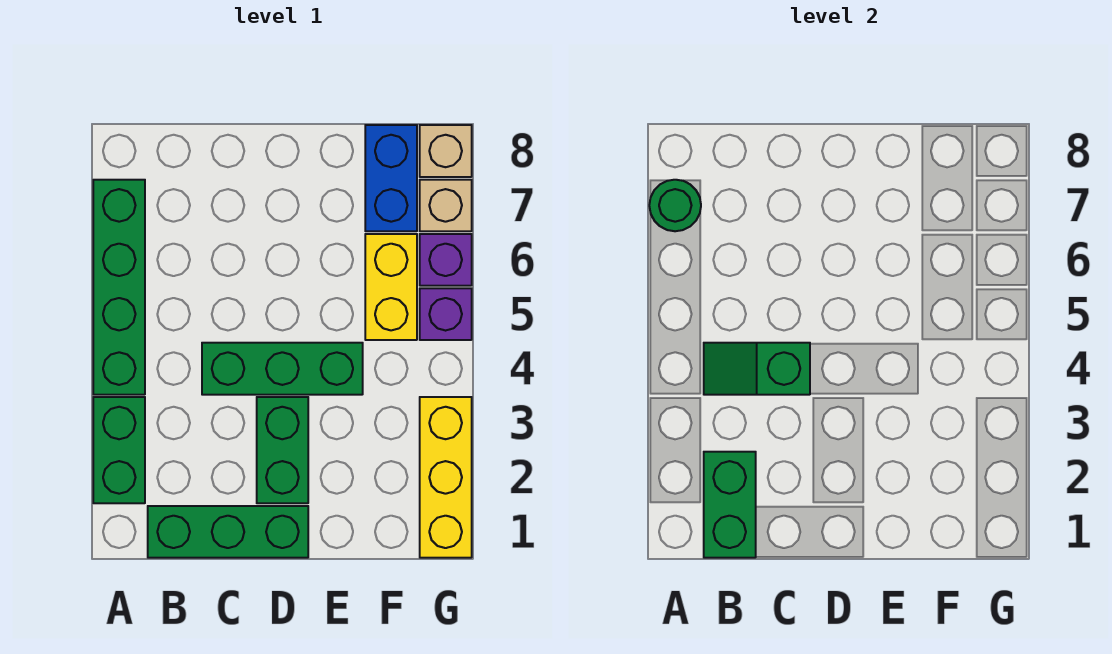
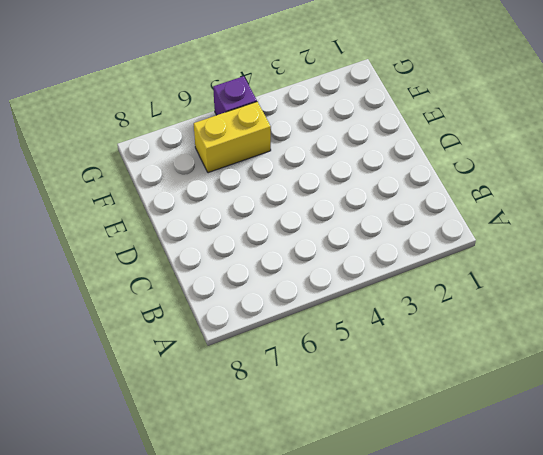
none -> green 1x2 brick [93,397,145,503]
none -> green 1x4 brick [93,180,145,395]
none -> green 1x3 brick [148,506,308,558]

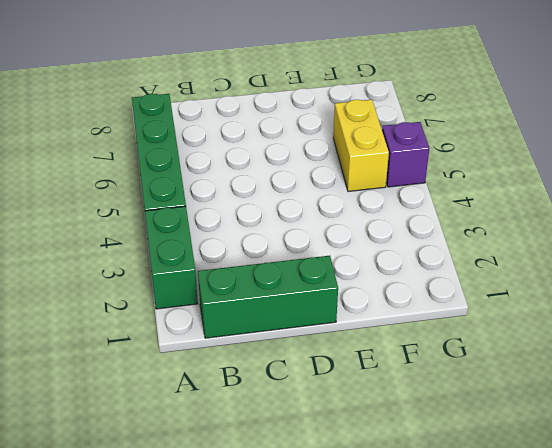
none -> green 1x3 brick [202,343,363,395]
none -> green 1x2 brick [257,397,308,503]
none -> blue 1x2 brick [365,125,417,231]

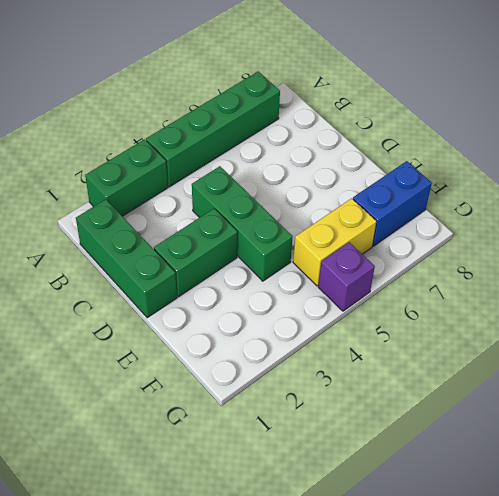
none -> yellow 1x3 brick [420,397,472,558]
none -> purple 1x1 brick [420,234,472,286]
none -> tan 1x1 brick [420,180,472,231]

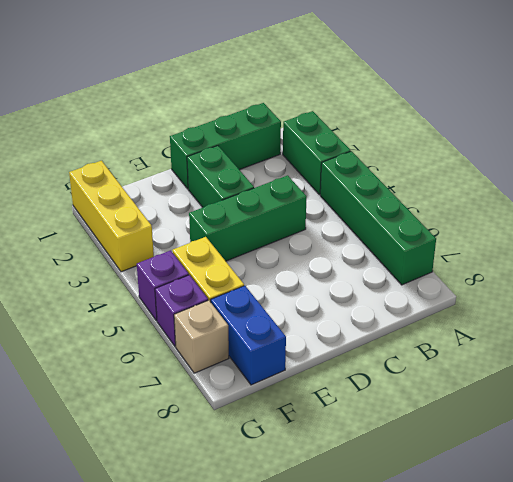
none -> tan 1x1 brick [420,125,472,177]
none -> green 1x1 round brick [649,180,701,231]
none -> green 1x2 brick [704,452,756,558]

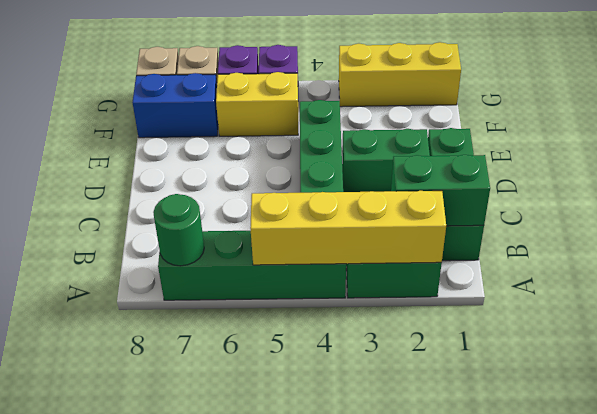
yellow 1x4 brick [250,191,446,265] -> none
none -> green 1x2 slope [704,343,810,395]

